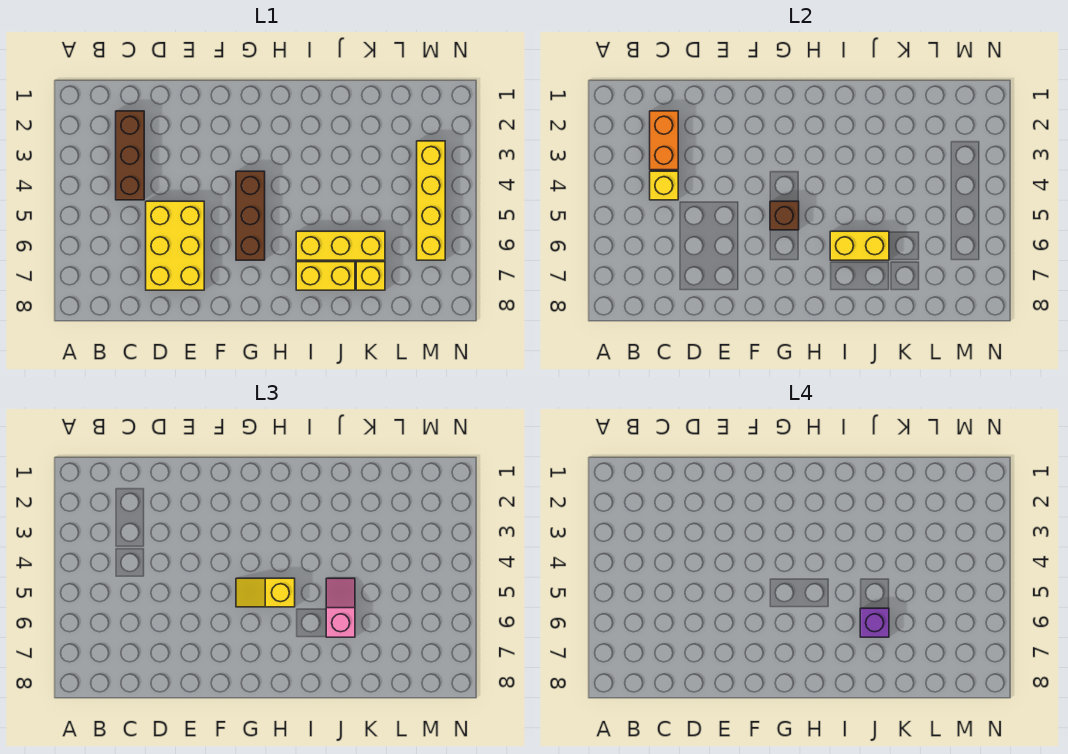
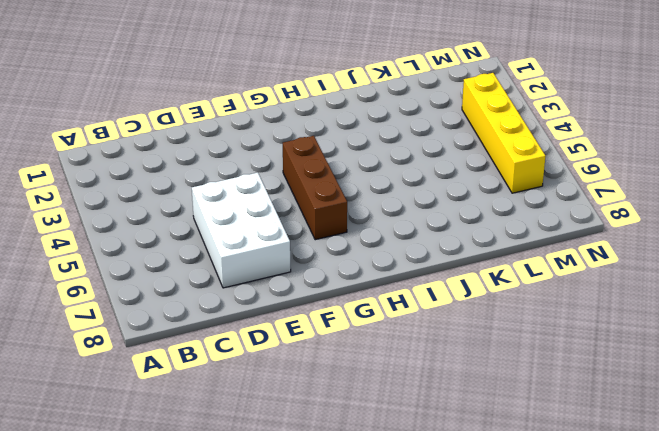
white 2x3 brick [192,173,291,288] -> yellow 2x3 brick [146,201,204,290]
none -> brown 1x3 brick [116,111,144,200]
none -> yellow 1x3 brick [296,231,385,260]
none -> yellow 1x2 brick [296,262,355,290]

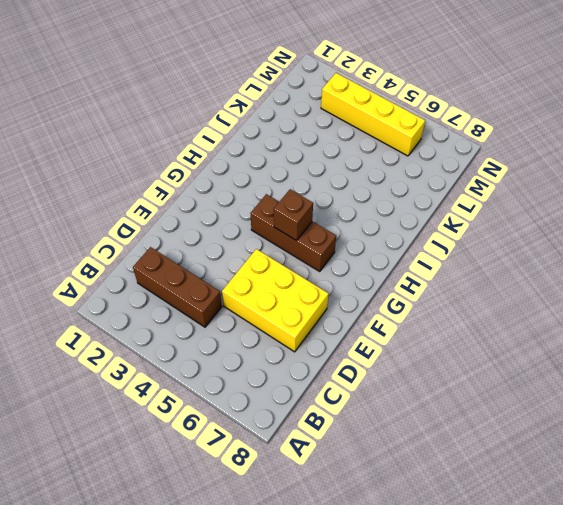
none -> yellow 1x3 brick [296,231,385,260]
none -> yellow 1x2 brick [296,262,355,290]
none -> yellow 1x1 brick [356,262,385,290]

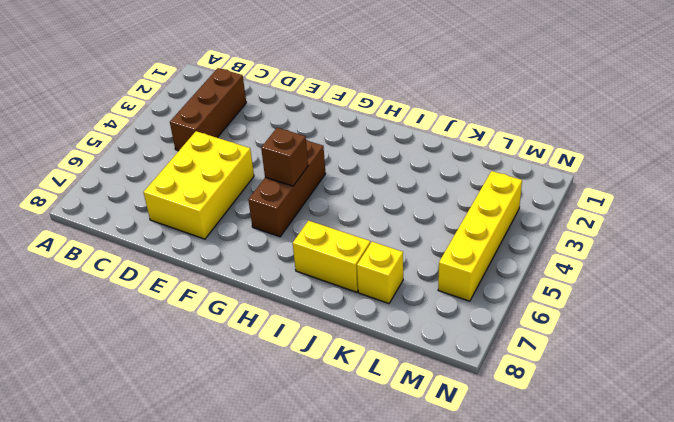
none -> yellow 1x3 brick [296,231,385,260]
none -> orange 1x2 brick [650,111,678,170]
none -> yellow 1x1 brick [650,171,678,200]

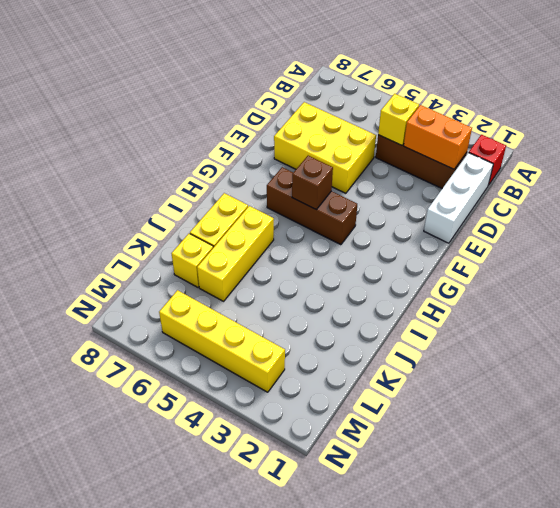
red 1x1 brick [469,135,506,185] -> none
white 1x3 brick [424,153,493,243] -> none
none -> yellow 1x2 brick [830,231,889,260]
none -> yellow 1x2 slope [236,578,295,607]
none -> pink 1x2 slope [326,578,355,637]

